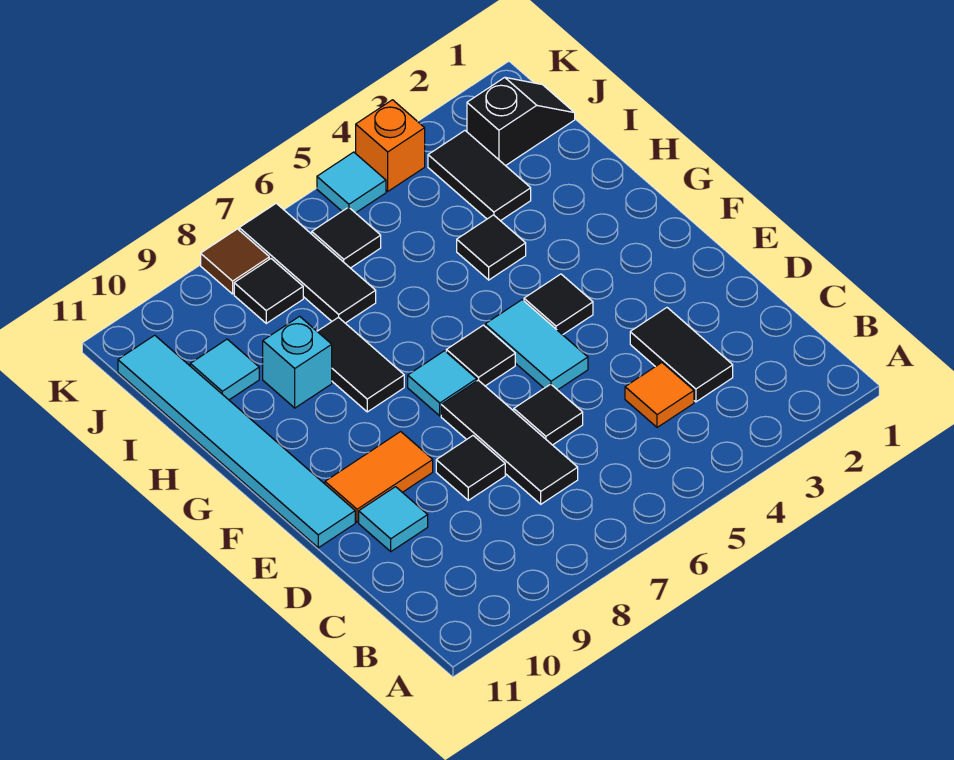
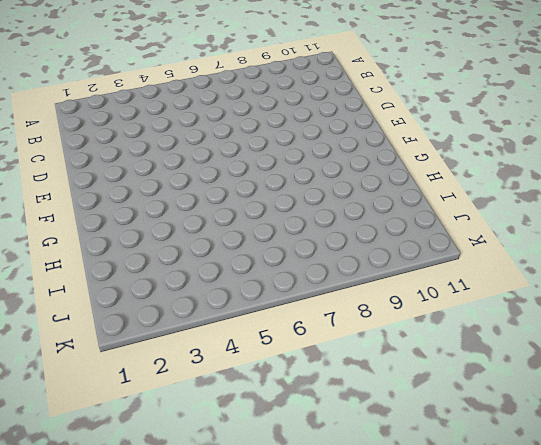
none -> black 1x2 tile [630,308,733,402]
none -> orange 1x1 tile [625,363,694,427]
none -> black 1x3 tile [441,380,578,504]

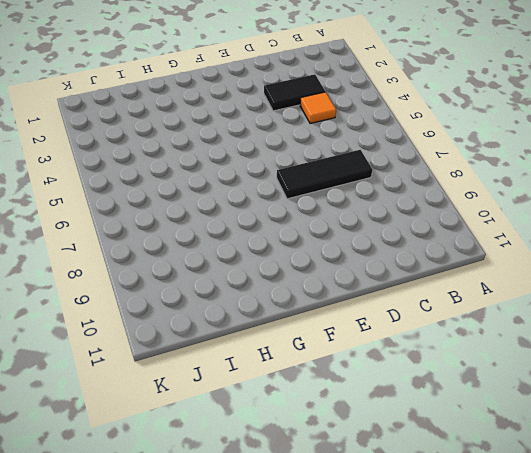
none -> black 1x1 tile [514,384,583,445]
none -> black 1x1 tile [436,436,505,500]
none -> cyan 1x1 tile [359,487,428,551]

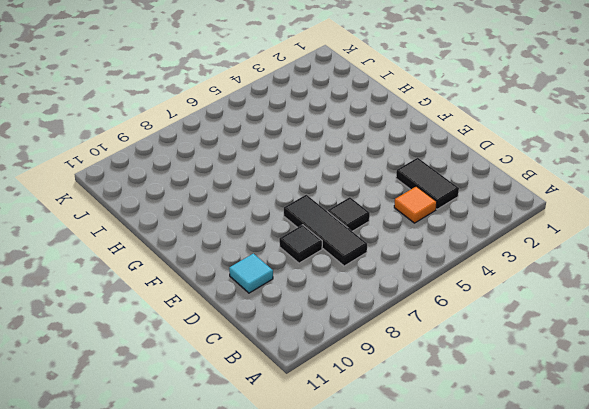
none -> cyan 1x2 tile [485,300,588,390]
none -> orange 1x2 tile [325,432,433,522]
none -> cyan 1x6 tile [118,335,355,548]

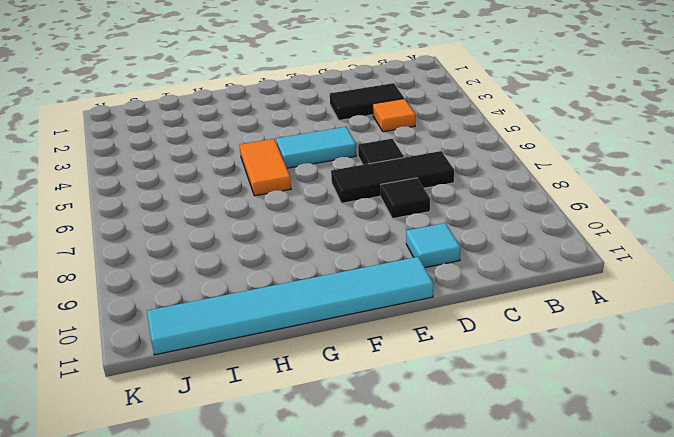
orange 1x2 tile [240,139,291,196] -> orange 1x2 tile moved to [325,432,433,522]
none -> black 1x1 tile [524,274,593,335]
none -> black 1x1 tile [446,325,515,386]
none -> cyan 1x1 tile [408,351,477,416]

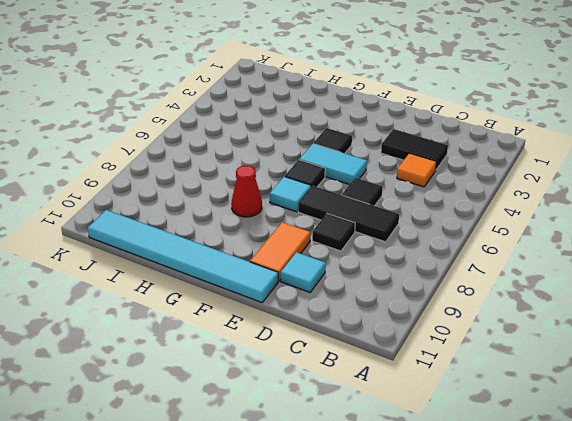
red 1x1 cone [231,165,262,217] -> black 1x2 tile [317,317,404,412]
none -> black 1x1 tile [457,215,526,280]
none -> cyan 1x1 brick [263,316,332,408]
none -> black 1x2 tile [428,131,531,221]

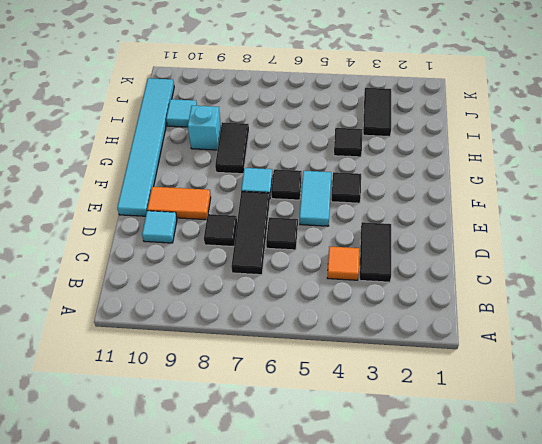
none -> black 1x3 tile [239,203,376,323]
none -> black 1x2 slope [467,77,575,166]
none -> black 1x1 tile [312,207,381,268]

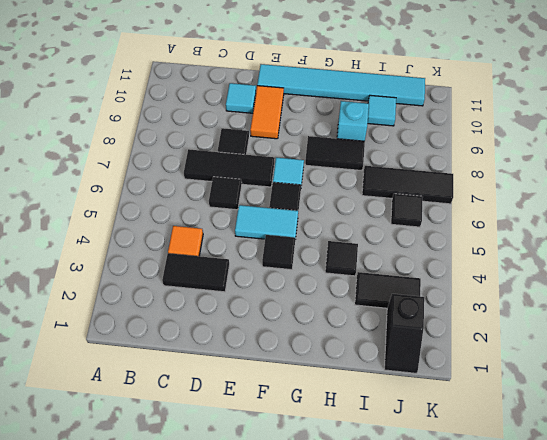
none -> black 1x1 tile [234,259,303,323]
none -> orange 1x1 brick [356,100,425,191]
none -> cyan 1x1 tile [317,152,386,213]

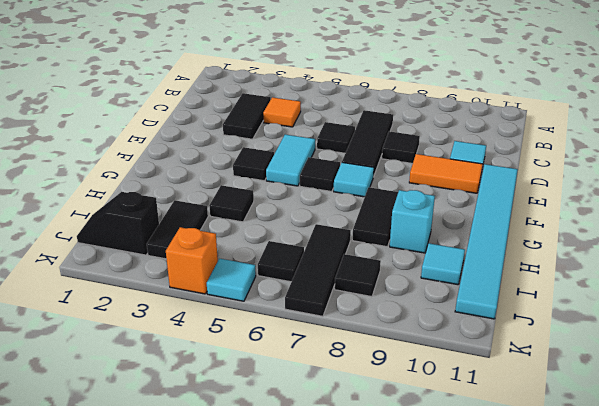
none -> brown 1x1 tile [201,229,269,294]

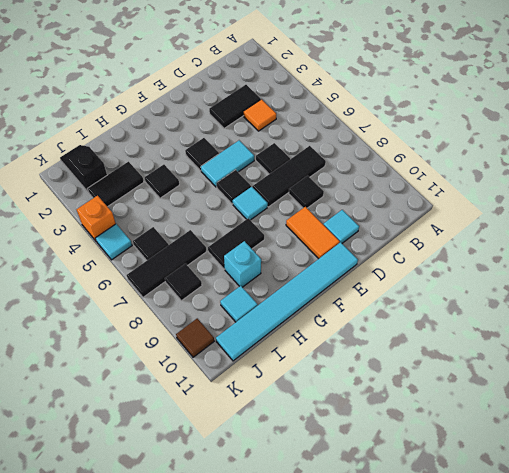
brown 1x1 tile [176,318,214,357] -> brown 1x1 tile moved to [201,229,269,294]

